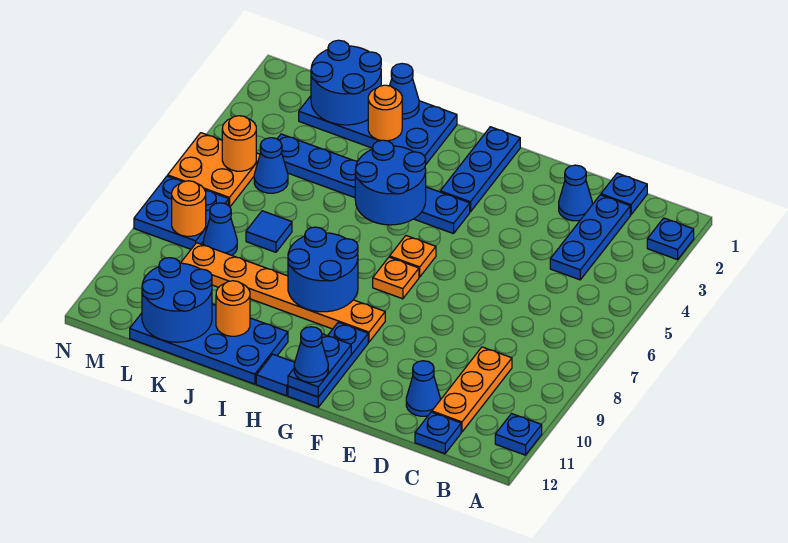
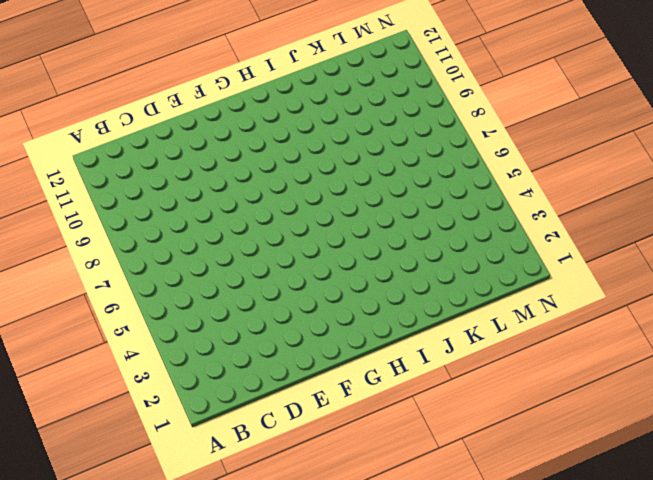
none -> blue 1x1 plate [647,218,694,260]
none -> blue 1x1 plate [495,414,542,455]
none -> blue 1x1 plate [601,173,647,215]
none -> blue 1x3 plate [550,195,630,280]

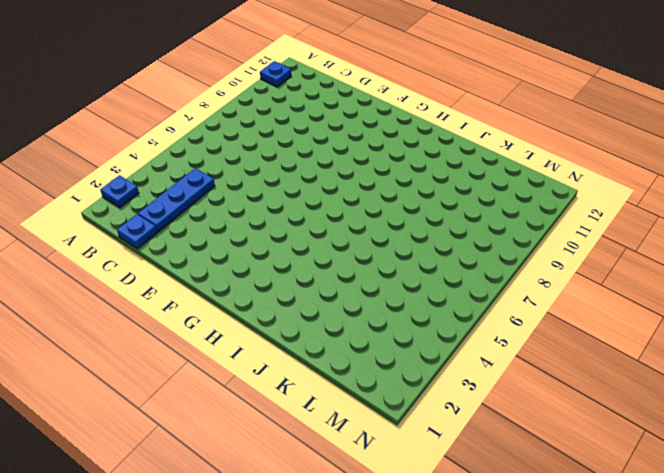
none -> orange 1x3 plate [432,347,512,432]
none -> blue 1x1 plate [415,412,461,454]
none -> blue 1x1 cone [559,165,592,221]
none -> blue 1x1 cone [406,361,440,416]

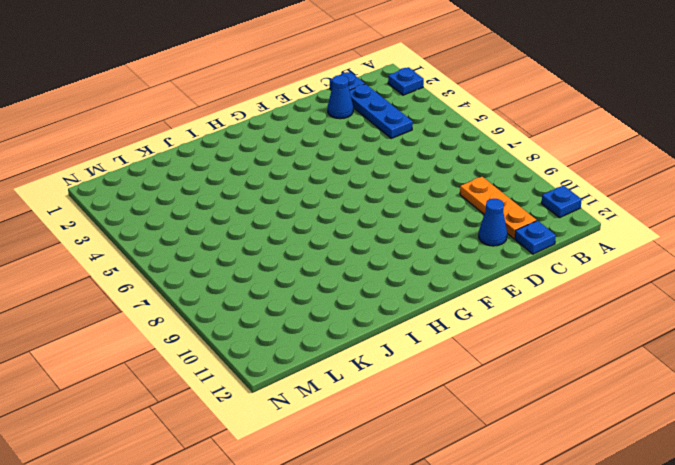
none -> blue 1x3 plate [440,127,520,212]
none -> blue 1x6 plate [277,134,470,234]
none -> orange 1x1 plate [390,236,436,277]
none -> orange 1x1 plate [373,257,419,299]

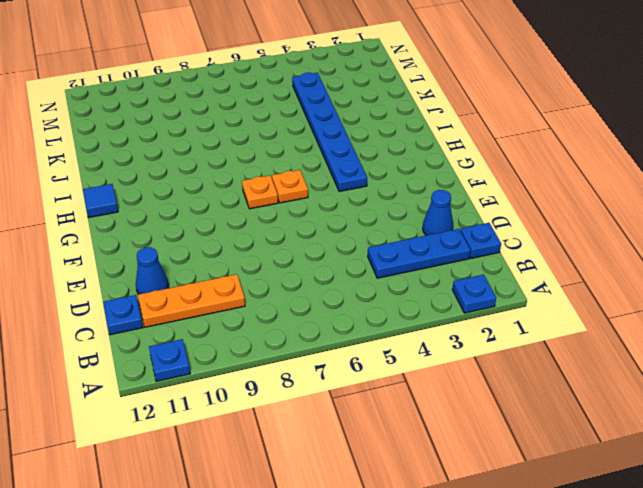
none -> blue 1x3 plate [440,127,520,212]
none -> orange 1x6 plate [181,243,385,342]
none -> blue 1x3 plate [288,322,368,407]
none -> blue 2x4 plate [299,96,457,164]

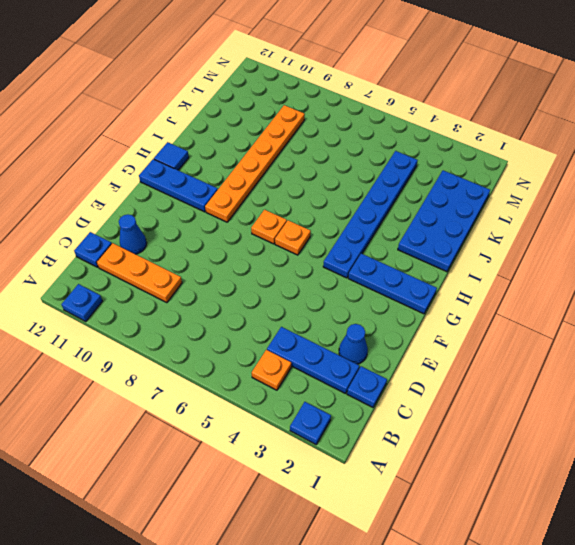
orange 1x1 plate [252,350,291,390] -> none
none -> blue 2x4 plate [130,304,288,384]
none -> blue 1x1 tile [246,211,292,252]
none -> blue 1x1 cone [254,138,288,193]
none -> blue 1x1 cone [203,203,237,255]

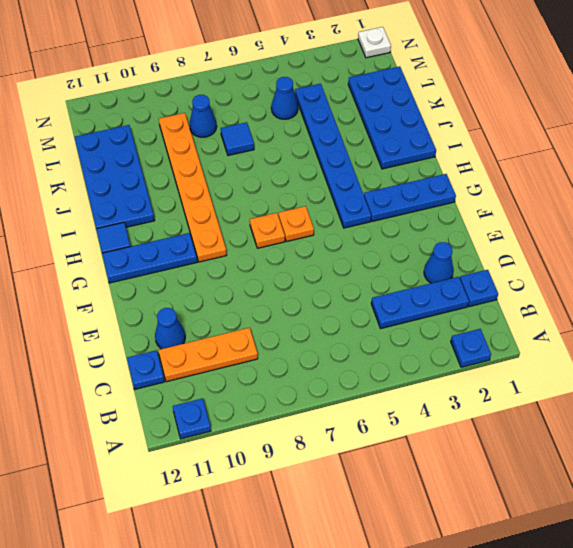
white 1x1 plate [358,27,391,58] -> none
none -> orange 2x2 plate [168,133,260,206]
none -> blue 2x2 plate [134,176,229,249]
none -> blue 1x2 plate [288,334,351,397]
none -> blue 2x2 round brick [355,140,426,225]

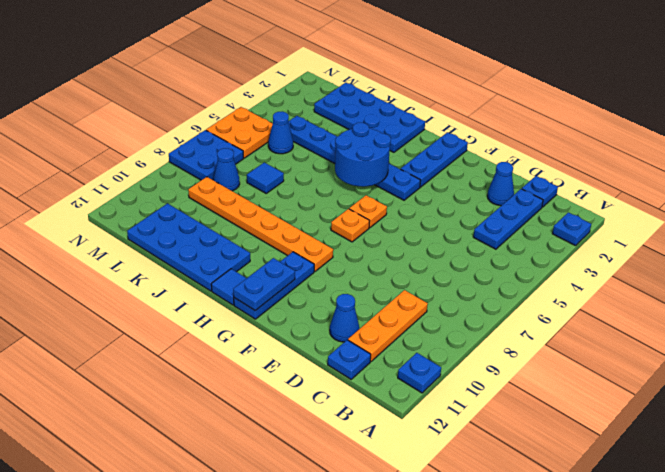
none -> blue 2x2 round brick [288,227,358,312]
none -> blue 1x1 cone [390,64,419,119]
none -> orange 1x1 round brick [368,85,402,141]
none -> orange 1x1 round brick [216,281,250,336]

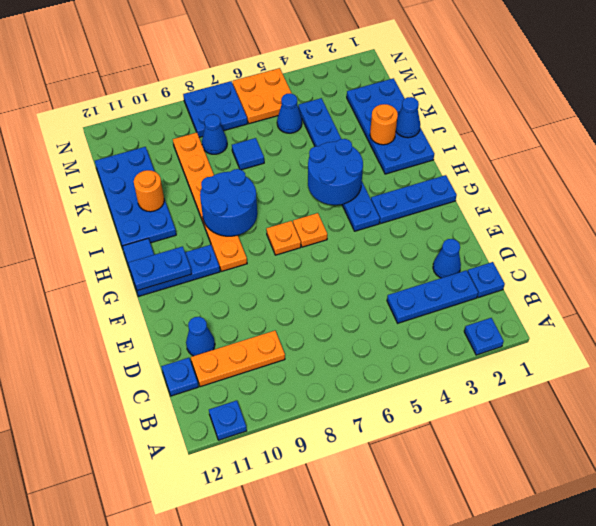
none -> blue 2x2 round brick [311,40,381,125]
none -> blue 2x2 round brick [142,258,212,342]
none -> orange 1x1 round brick [222,116,256,171]
none -> orange 1x1 round brick [172,181,206,236]

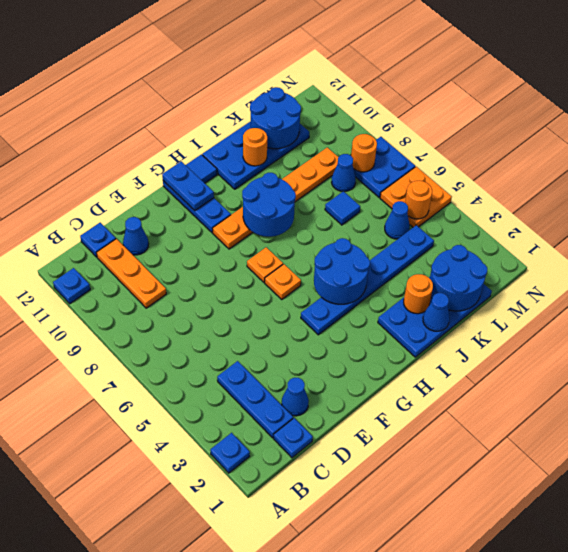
none -> blue 1x3 plate [440,127,520,212]
none -> blue 1x1 cone [294,327,328,382]

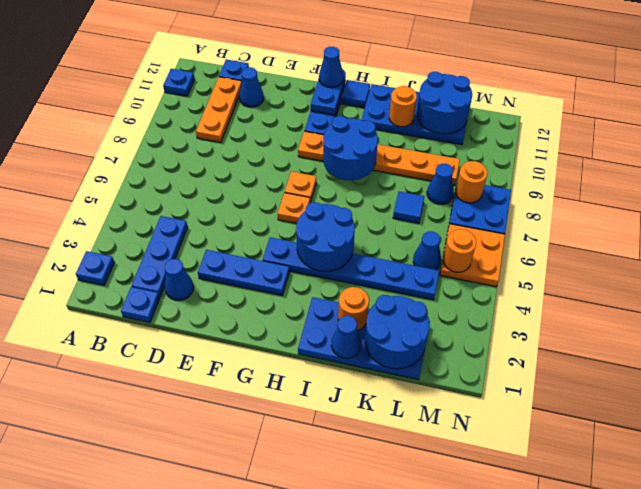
blue 1x3 plate [198,250,289,295] -> blue 1x3 plate turned to [440,127,520,212]

